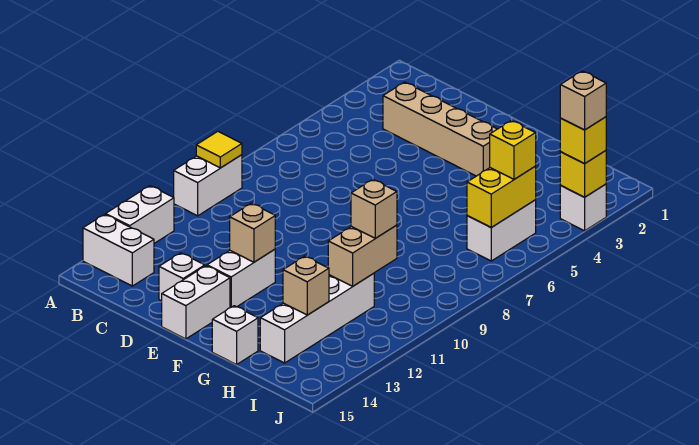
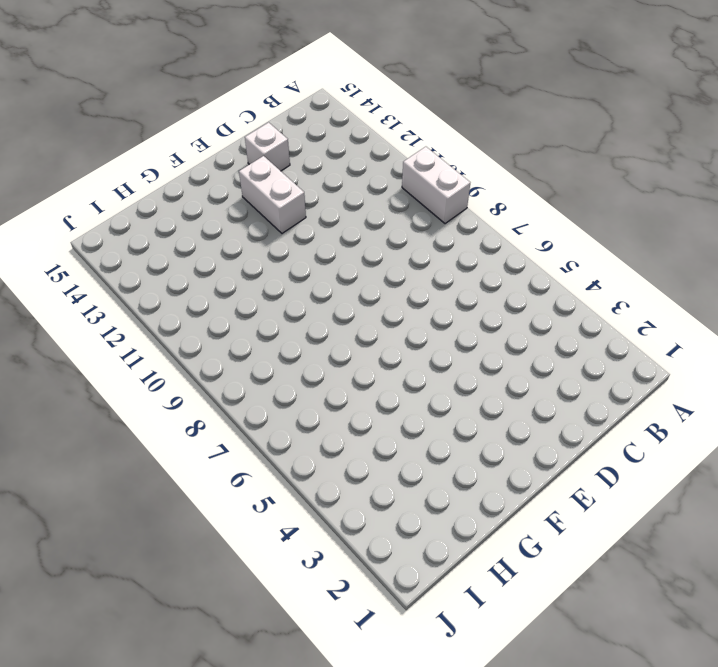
none -> white 1x2 brick [106,186,174,243]
none -> white 1x2 brick [83,214,154,286]
none -> tan 1x4 brick [383,82,497,176]

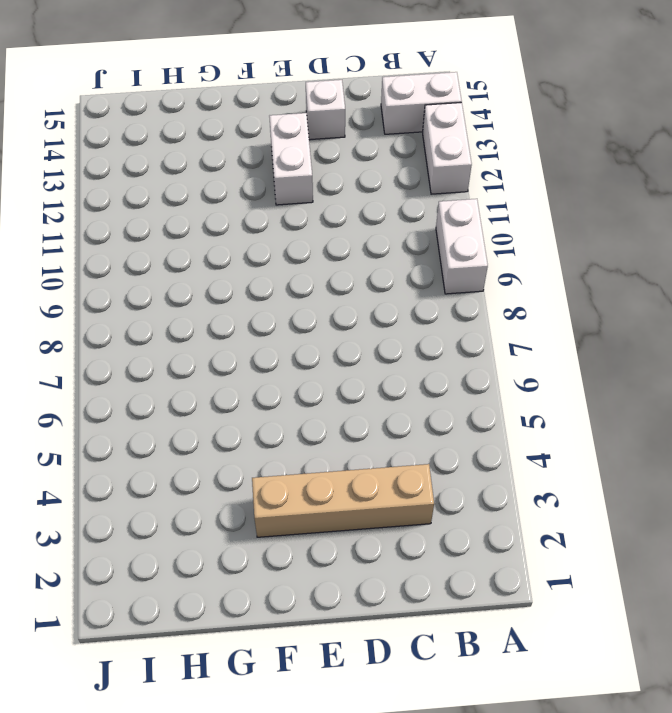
none -> white 1x2 brick [162,266,230,339]
none -> white 1x1 brick [212,306,258,365]
none -> white 1x4 brick [260,273,374,363]

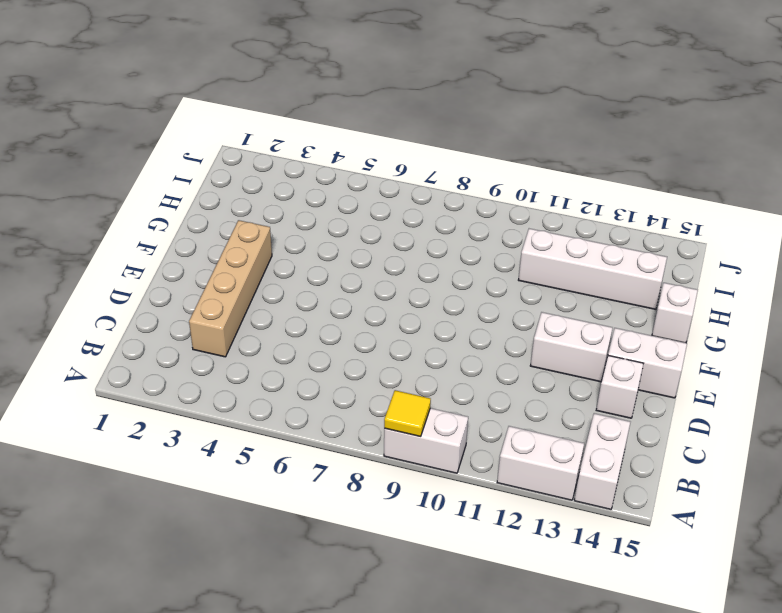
none -> white 1x2 brick [467,200,536,261]
none -> white 1x1 brick [560,184,606,231]
none -> tan 1x1 brick [230,203,275,262]

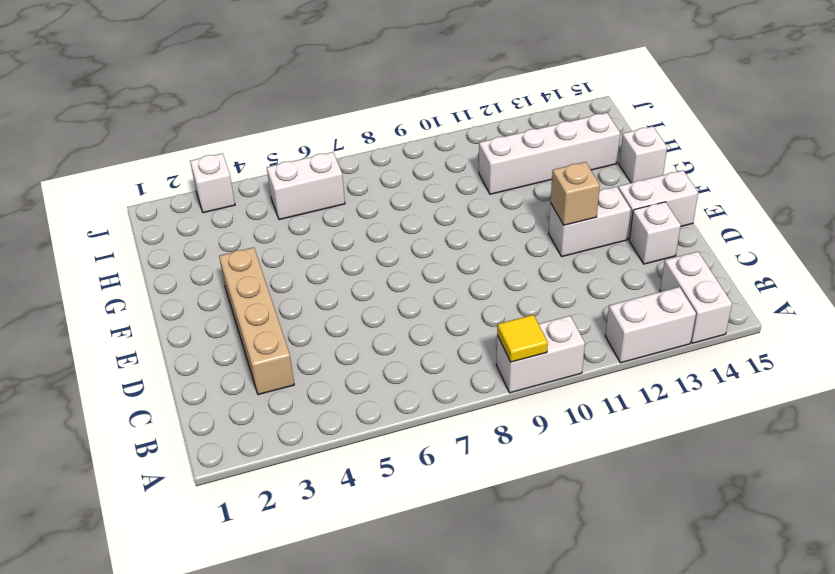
none -> tan 1x2 brick [328,225,397,286]
none -> tan 1x1 brick [283,256,329,315]
none -> yellow 1x2 brick [467,166,536,227]

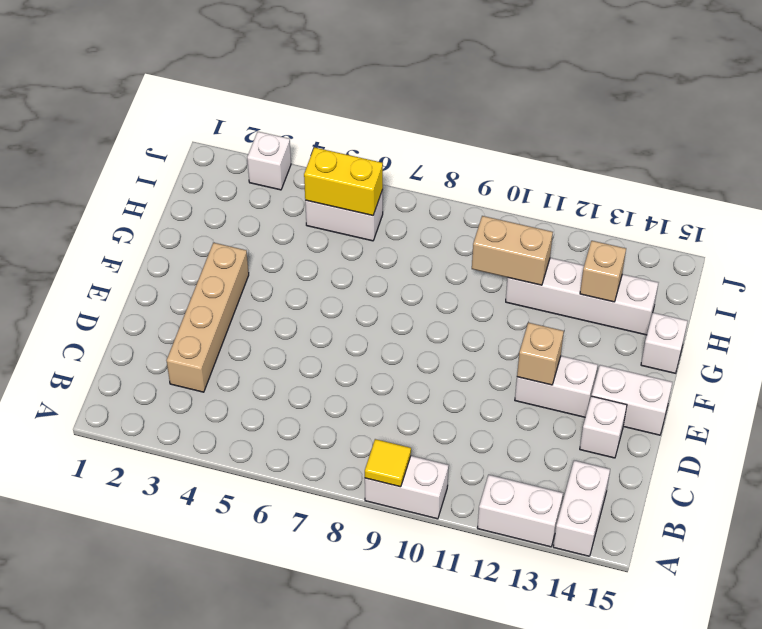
none -> yellow 1x1 brick [560,151,607,197]
none -> tan 1x1 brick [351,179,397,238]
none -> yellow 1x1 brick [490,120,536,179]

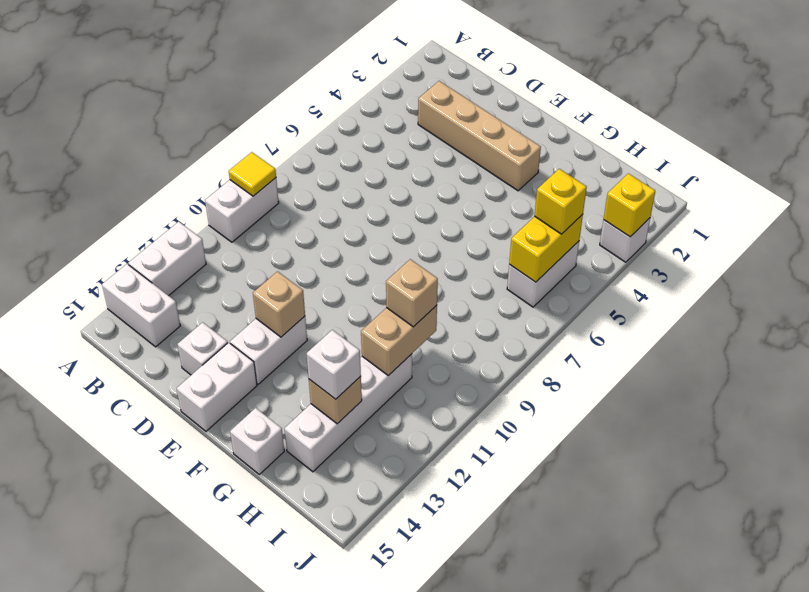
white 1x1 brick [307,330,361,399] -> none
none -> yellow 1x1 brick [560,117,606,164]
none -> tan 1x1 brick [560,71,606,130]

